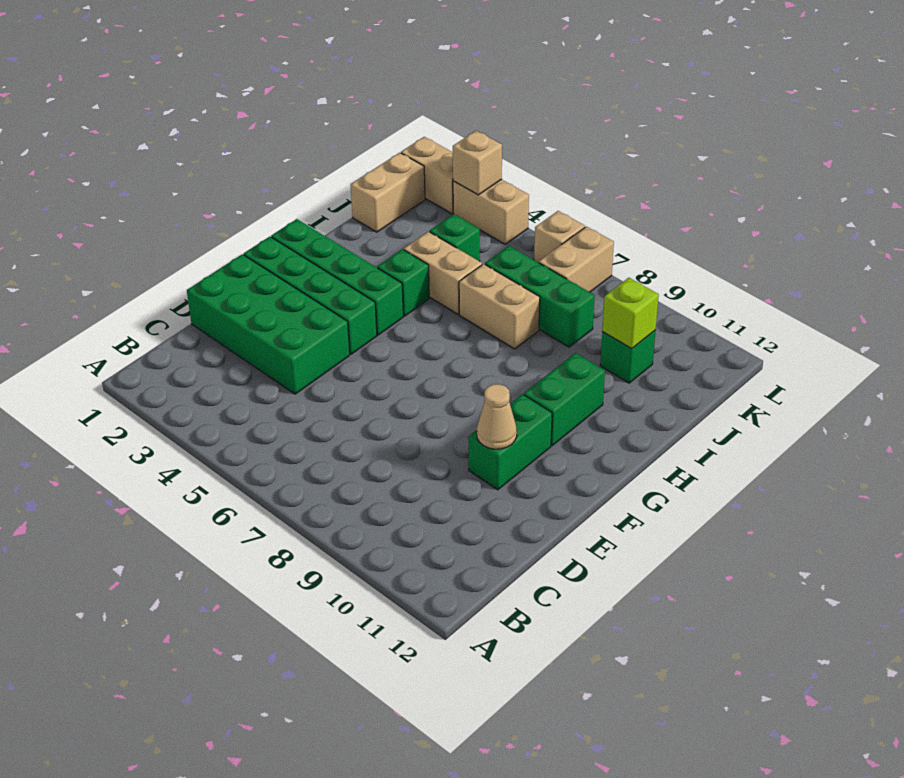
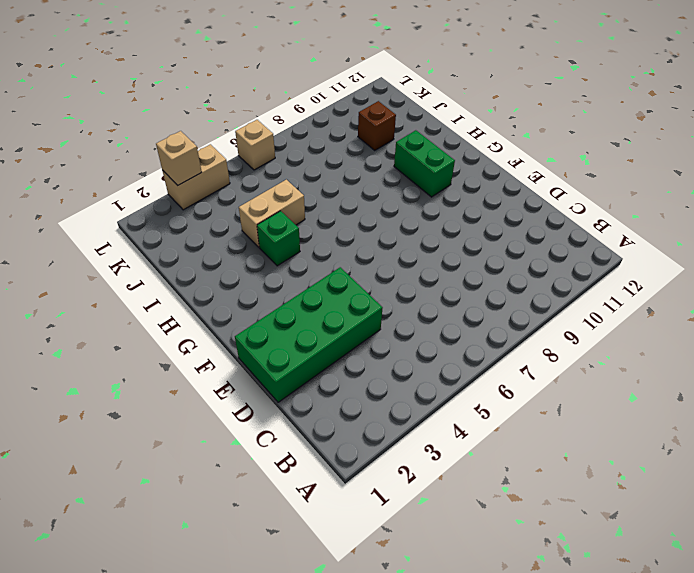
brown 1x1 brick [358,101,396,150] -> green 1x1 brick [600,330,656,383]
none -> green 1x2 brick [468,394,552,490]
none -> green 1x4 brick [244,237,377,354]
none -> green 1x4 brick [271,219,403,335]

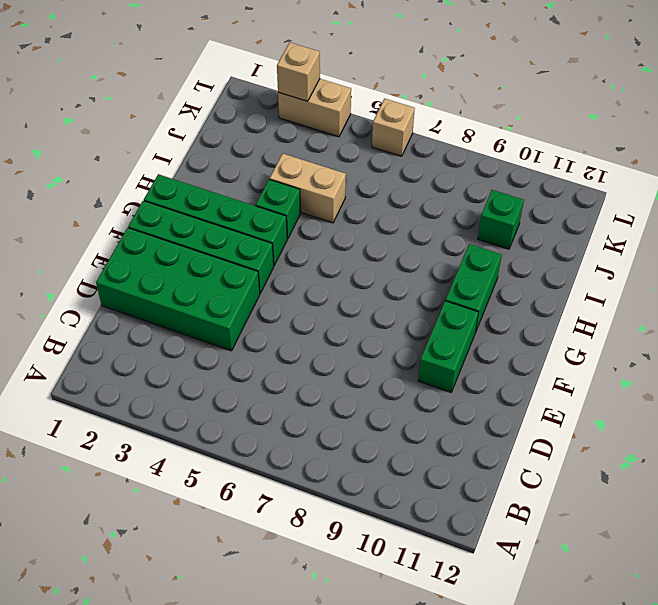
none -> tan 1x2 brick [459,264,540,349]
none -> tan 1x2 brick [351,153,425,232]
none -> green 1x1 brick [430,214,480,261]

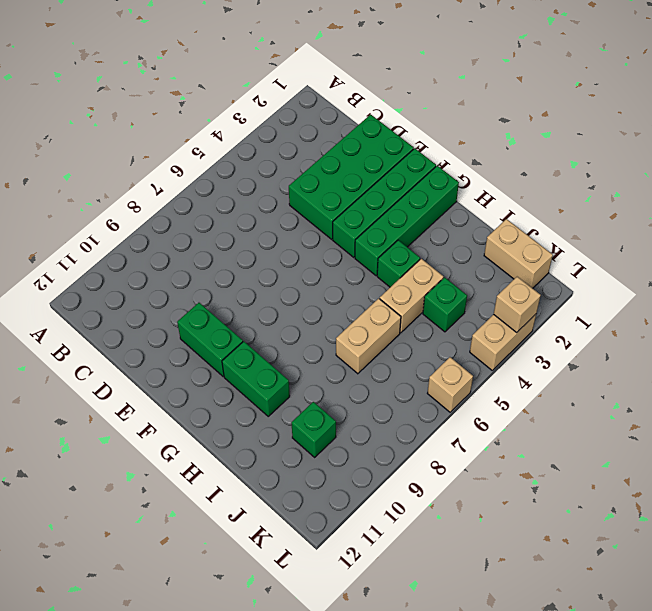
none -> green 1x3 brick [485,246,595,347]
none -> tan 1x2 brick [539,227,614,292]
none -> tan 1x2 brick [401,137,453,214]

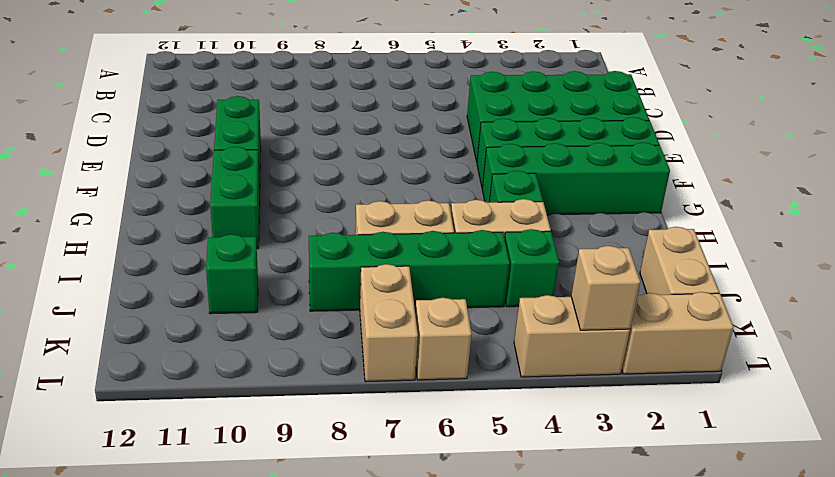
green 1x4 brick [309,230,510,311] -> green 1x3 brick [485,246,595,347]
none -> tan 1x1 cone [477,384,517,449]
none -> lime 1x1 brick [602,278,659,349]

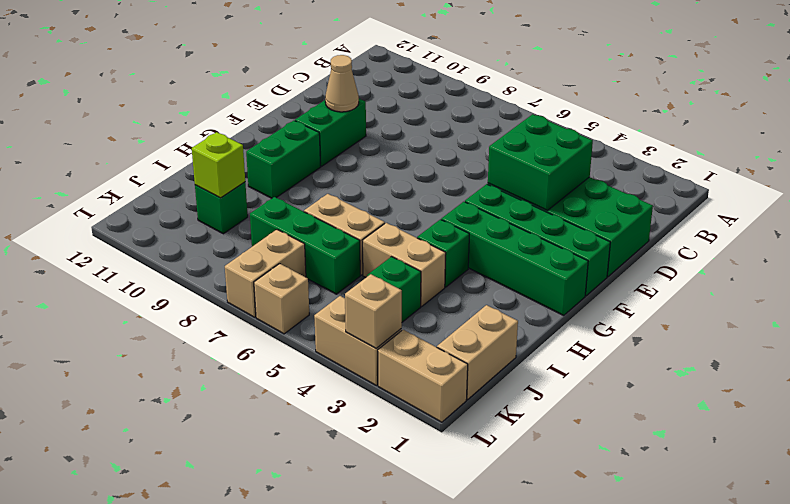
green 2x2 brick [488,114,593,211] -> none

